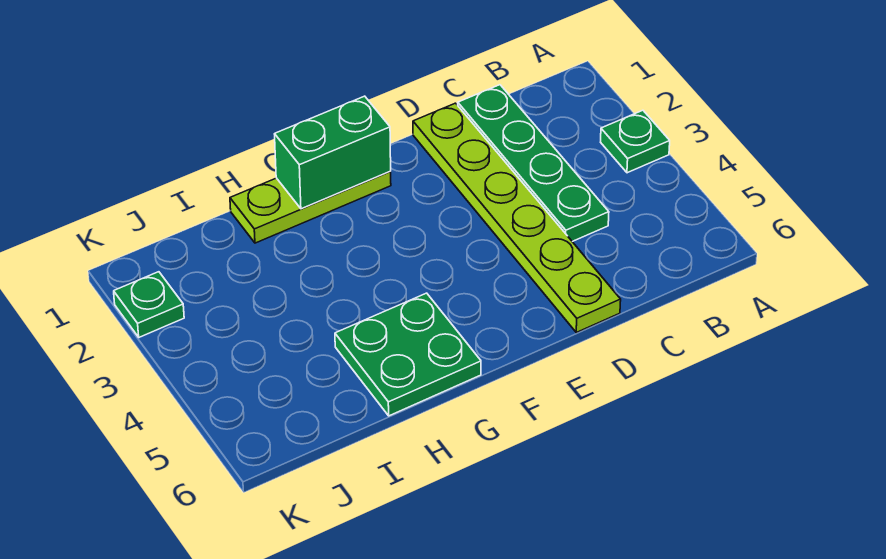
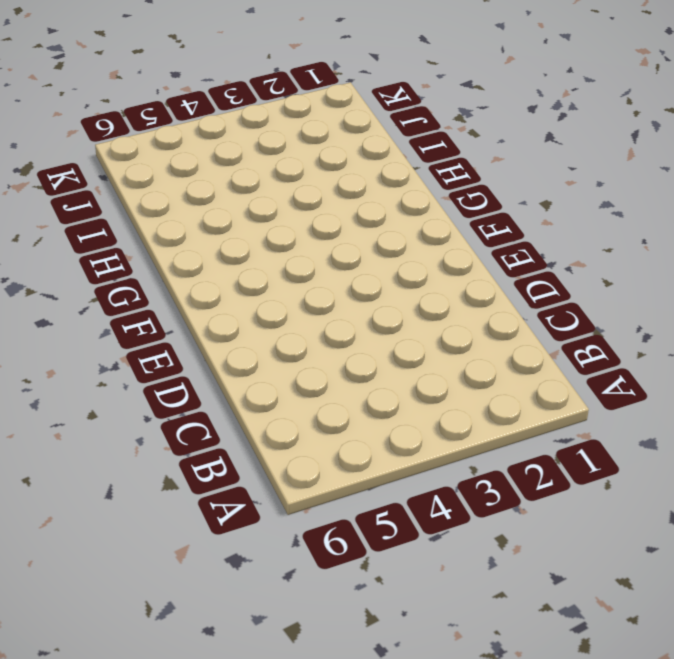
none -> green 1x1 plate [601,110,670,173]
none -> green 1x4 plate [458,85,609,242]

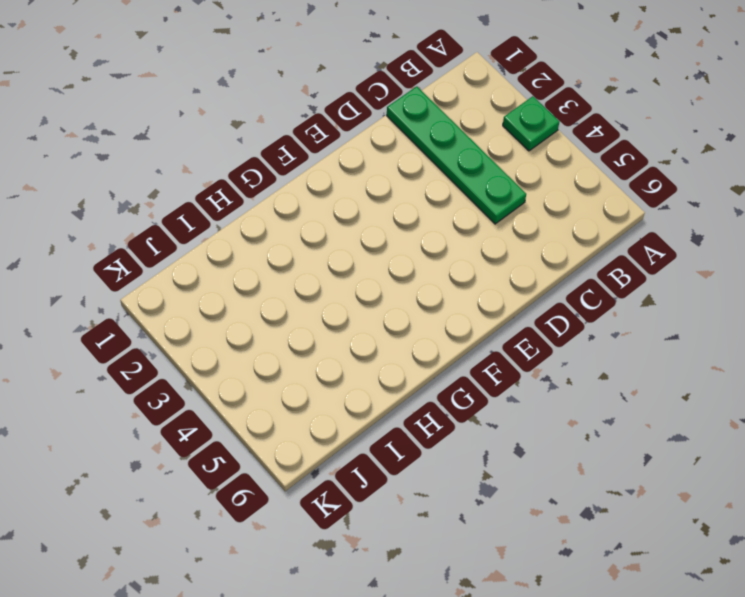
none -> lime 1x6 plate [413,103,621,332]
none -> lime 1x3 plate [230,172,391,243]

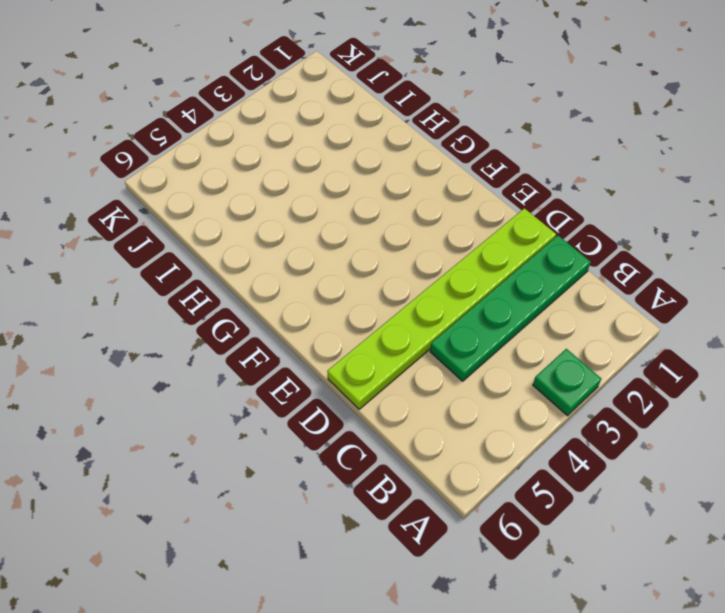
none -> lime 1x3 plate [230,172,391,243]
none -> green 2x2 plate [335,293,481,416]

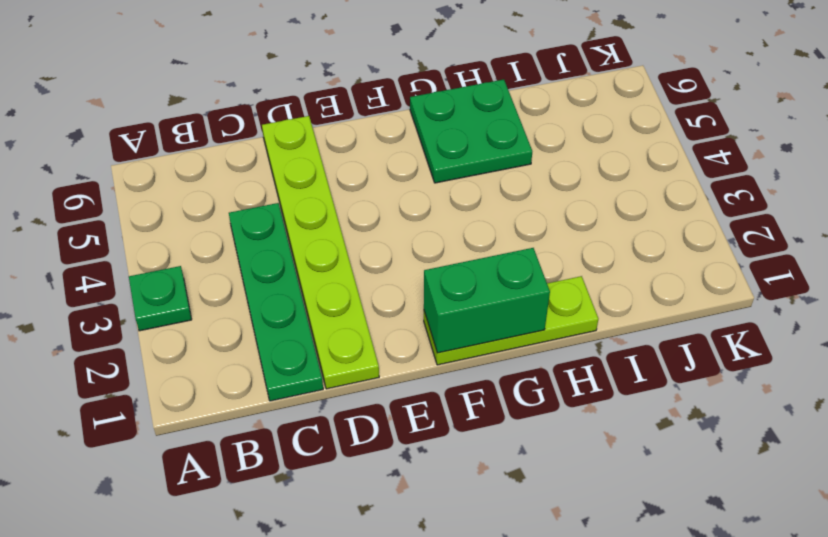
none -> green 1x1 plate [114,272,184,337]

